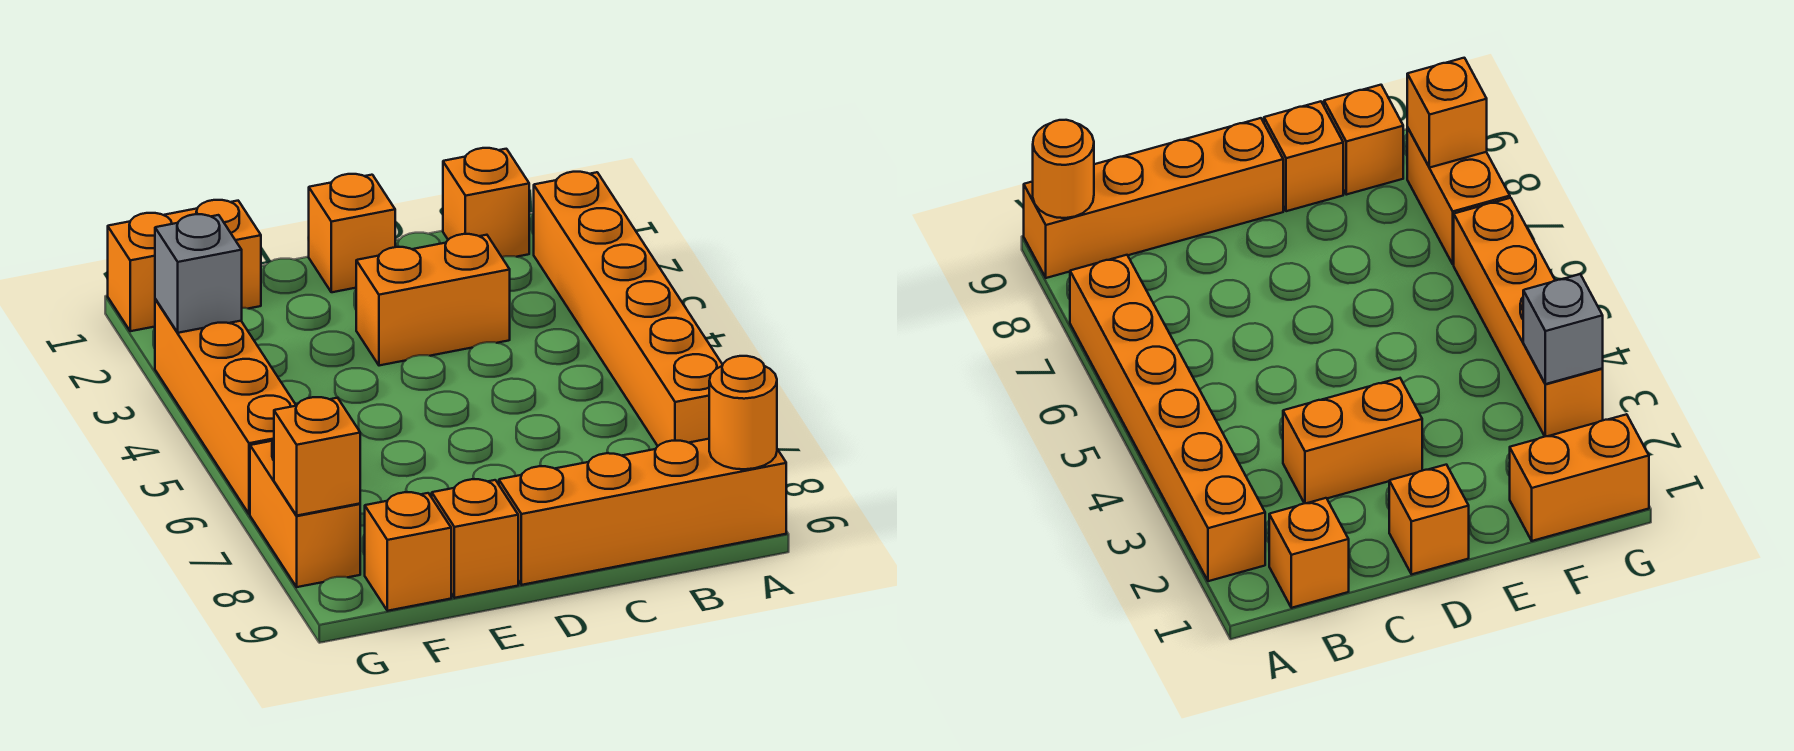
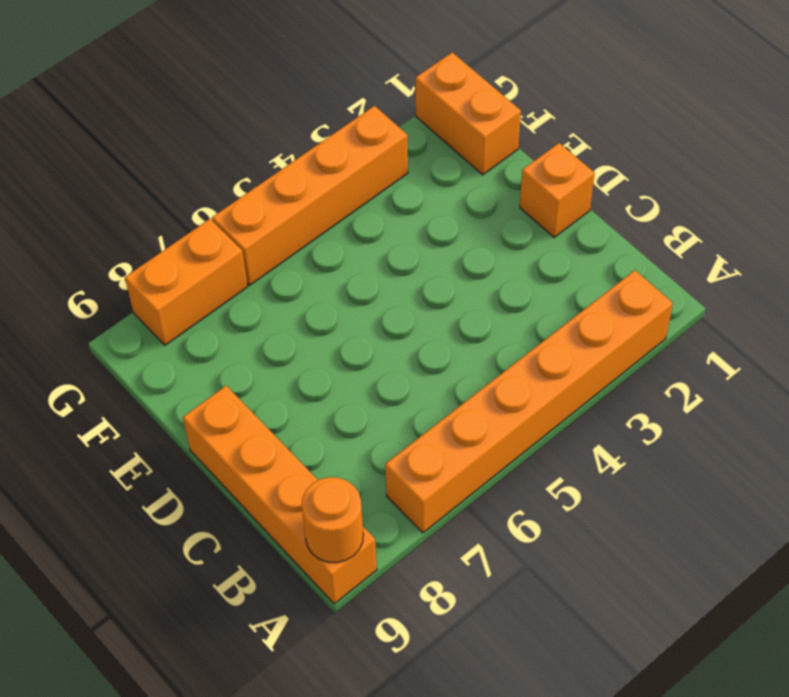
none -> orange 1x1 brick [443,148,529,257]
none -> orange 1x2 brick [356,234,510,366]
none -> orange 1x1 brick [432,479,518,598]

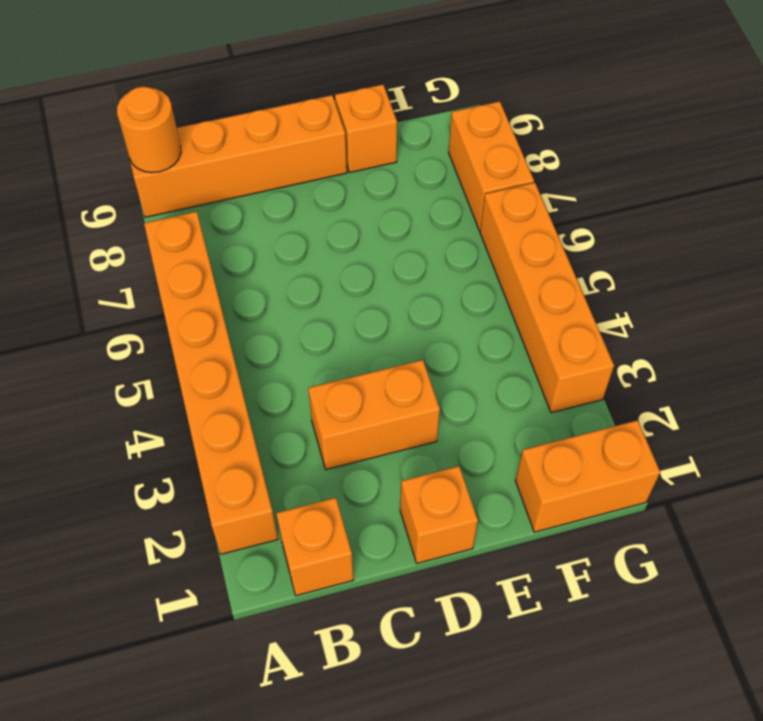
none -> orange 1x1 brick [365,492,451,611]
none -> grey 1x1 brick [155,214,242,333]
none -> orange 1x1 brick [274,397,360,516]

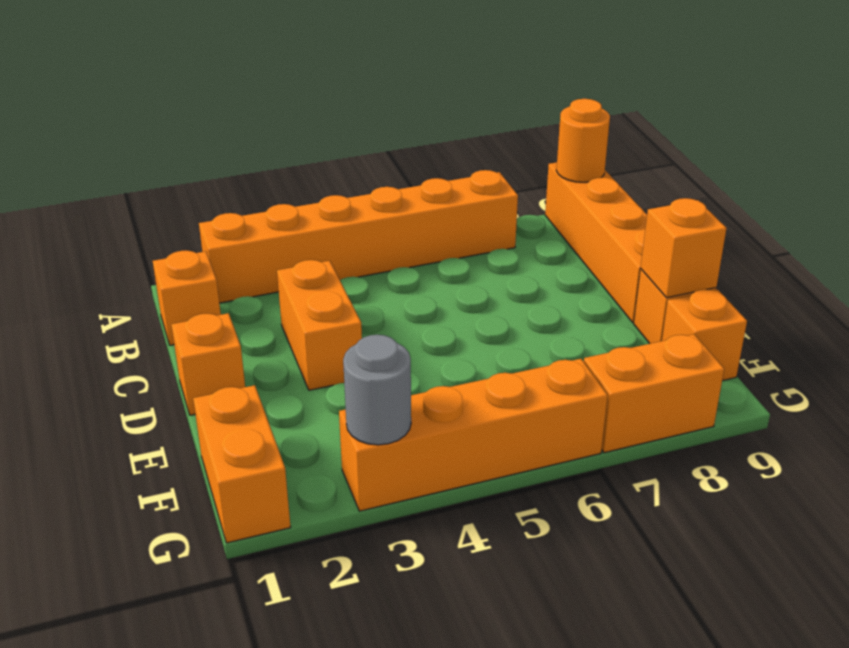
orange 1x1 brick [641,198,727,298] -> orange 1x1 brick moved to [274,397,360,516]
grey 1x1 round brick [343,335,411,445] -> grey 1x1 brick [155,214,242,333]

